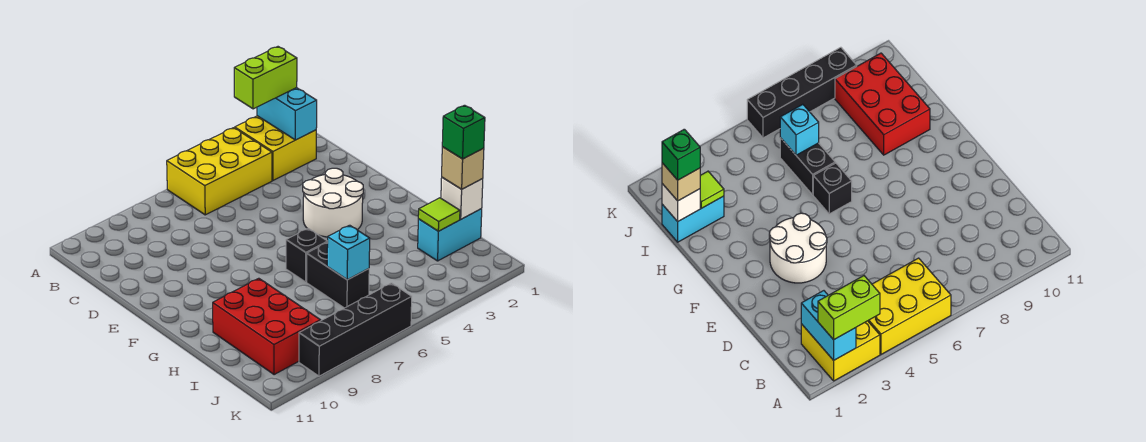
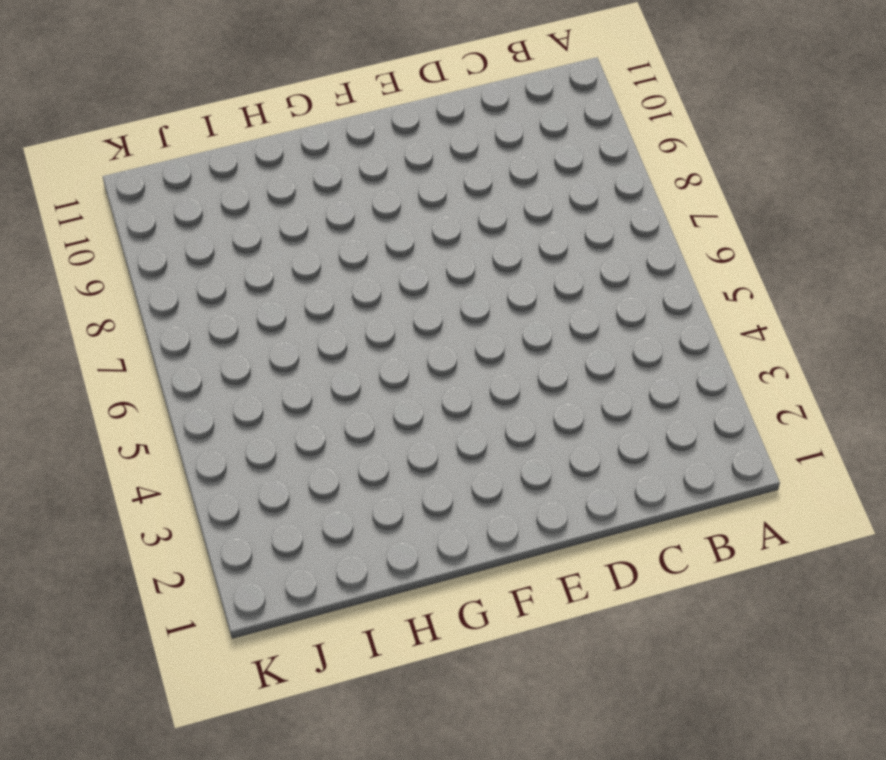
none -> yellow 2x2 brick [235,116,316,180]
none -> yellow 2x3 brick [167,128,272,215]
none -> white 2x2 round brick [303,168,363,237]

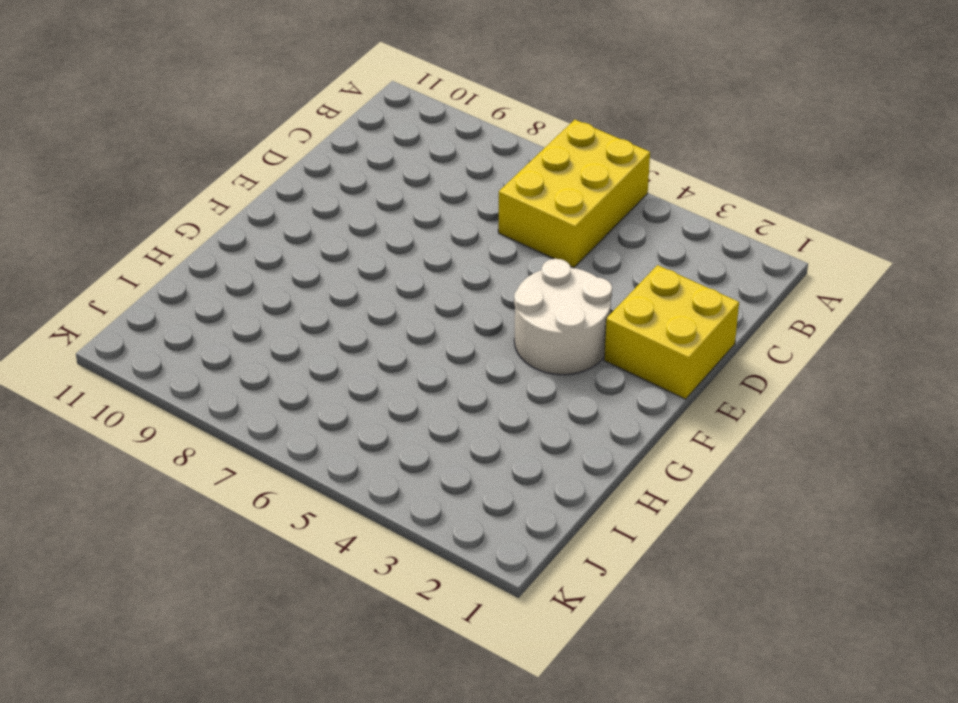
yellow 2x3 brick [498,120,650,268] -> yellow 2x3 brick turned to [167,128,272,215]
yellow 2x2 brick [604,265,739,399] -> yellow 2x2 brick moved to [235,116,316,180]
none -> black 1x1 brick [286,228,328,282]
none -> black 1x2 brick [307,242,369,308]
none -> red 2x3 brick [213,278,321,375]

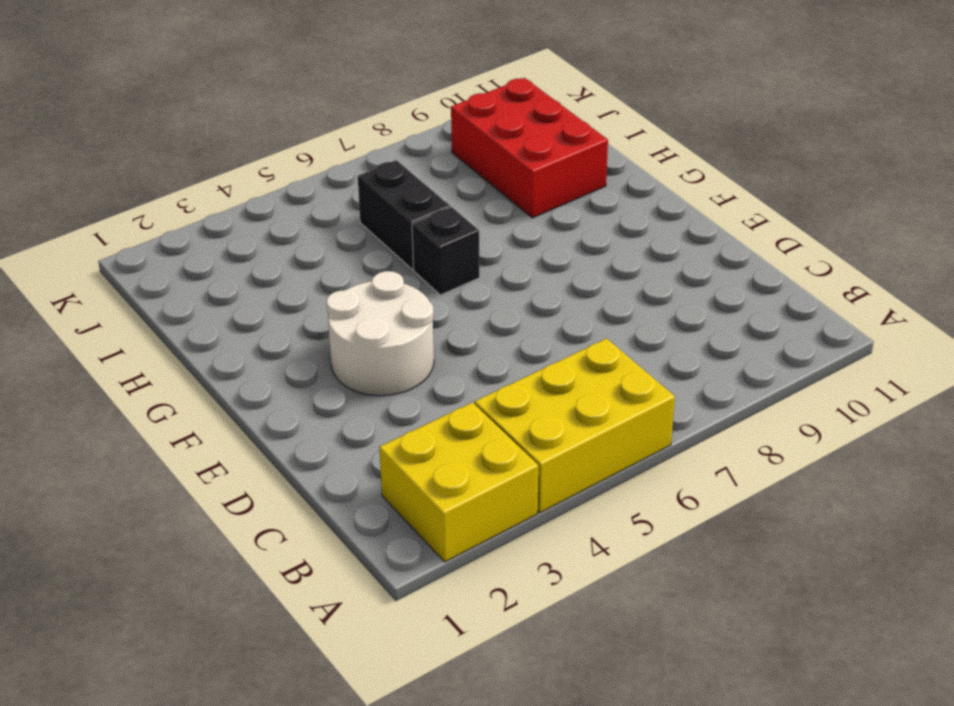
none -> cyan 1x2 brick [418,209,482,261]
none -> black 1x4 brick [299,283,412,376]
none -> cyan 1x2 brick [257,88,317,140]

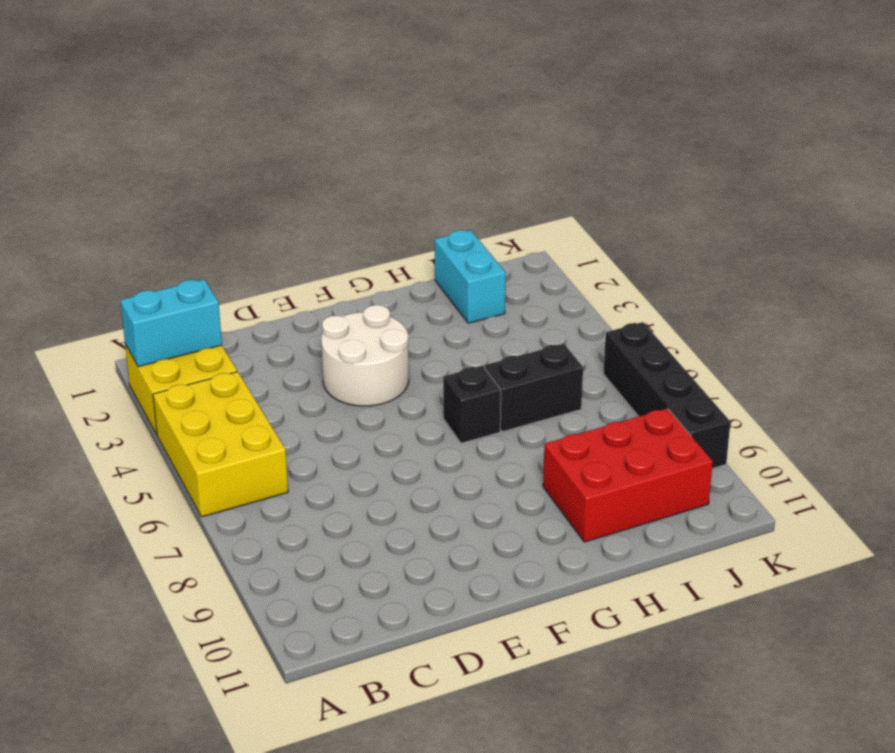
none -> white 1x1 brick [441,178,483,219]
none -> lime 1x1 tile [418,198,460,231]
none -> cyan 1x1 brick [327,225,370,280]

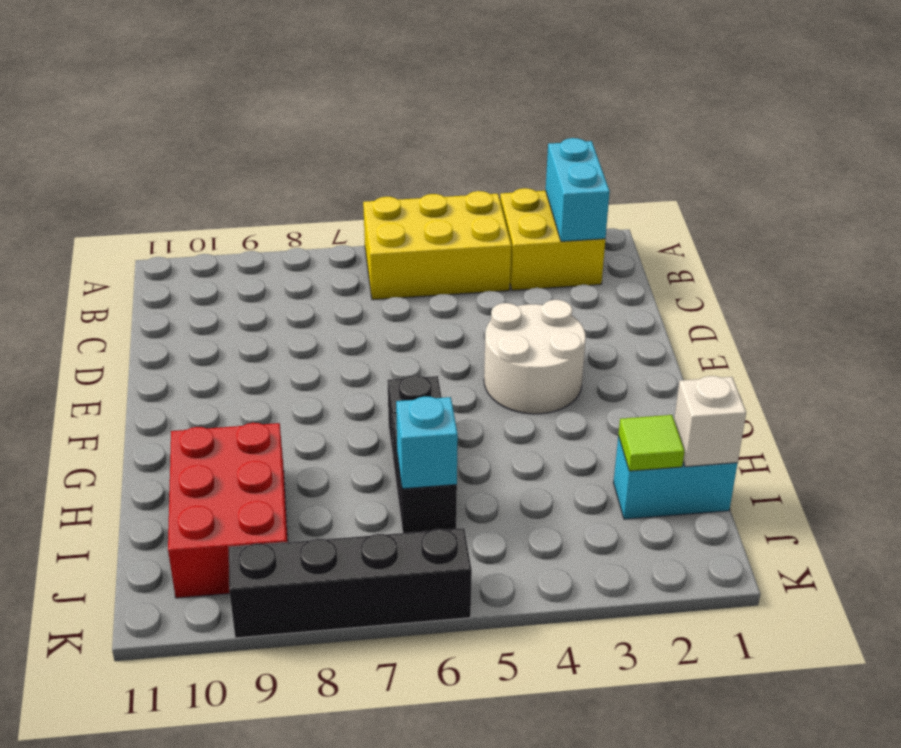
none -> lime 1x2 brick [234,47,297,109]
none -> tan 1x1 brick [442,147,484,189]
none -> green 1x1 brick [442,105,485,159]

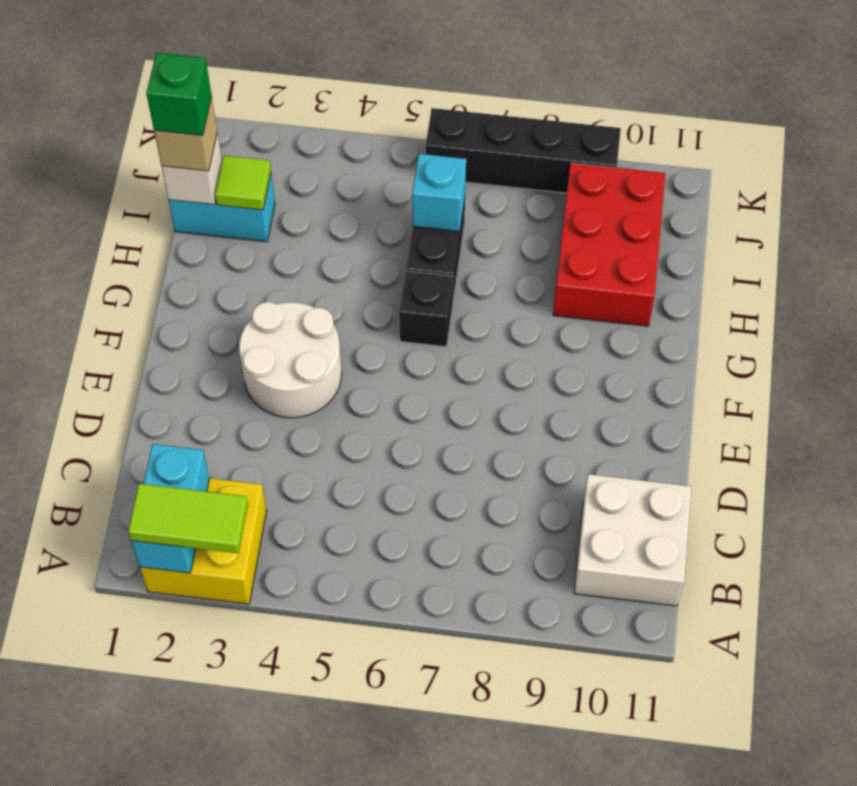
lime 1x2 tile [128,484,248,553] -> lime 1x2 brick [234,47,297,109]
white 2x2 brick [574,474,691,606] -> none
none -> yellow 2x3 brick [167,128,272,215]

